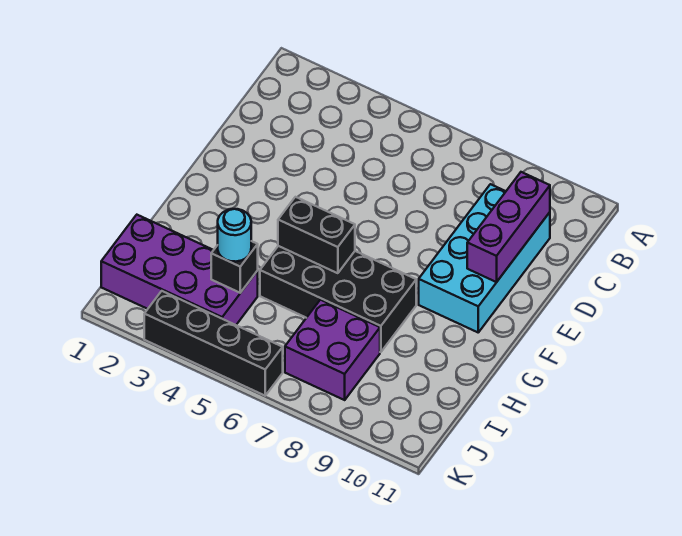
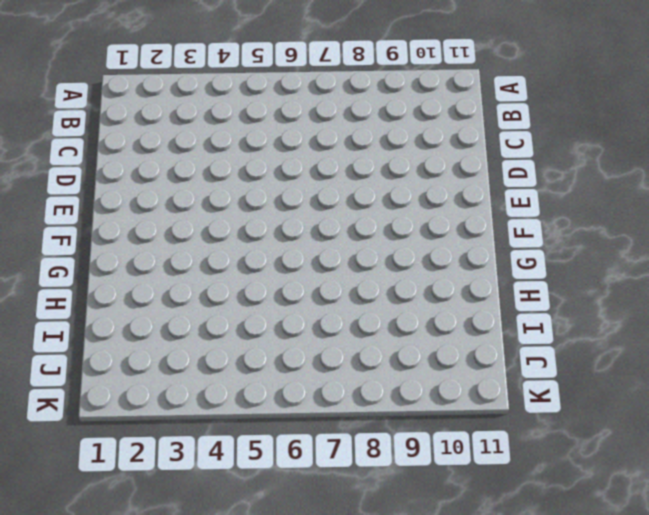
none -> cyan 2x4 brick [419,184,550,332]
none -> black 2x4 brick [260,246,416,352]

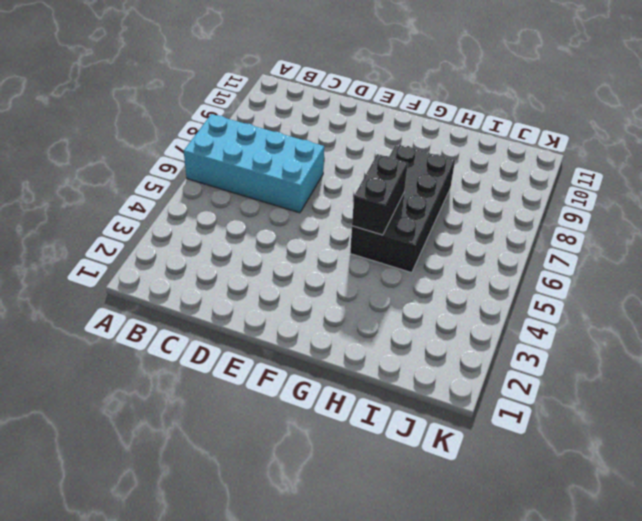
cyan 2x4 brick [184,114,324,213] -> cyan 2x4 brick moved to [419,184,550,332]
none -> purple 2x4 brick [101,215,258,325]
none -> purple 2x2 brick [285,300,380,400]

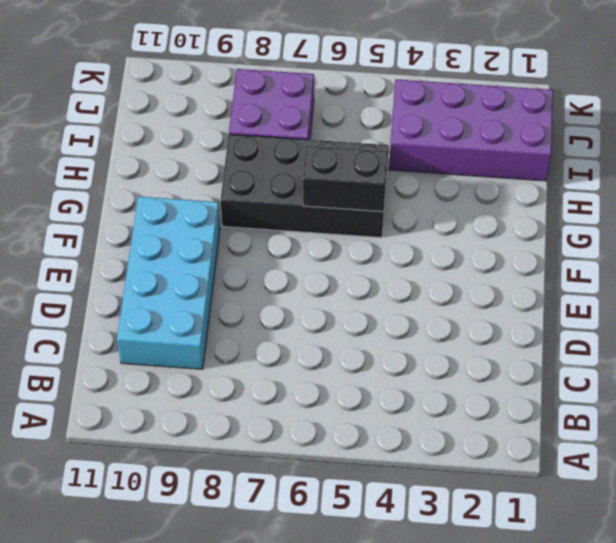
none -> black 1x4 brick [144,291,283,396]
none -> purple 1x3 brick [467,172,550,282]

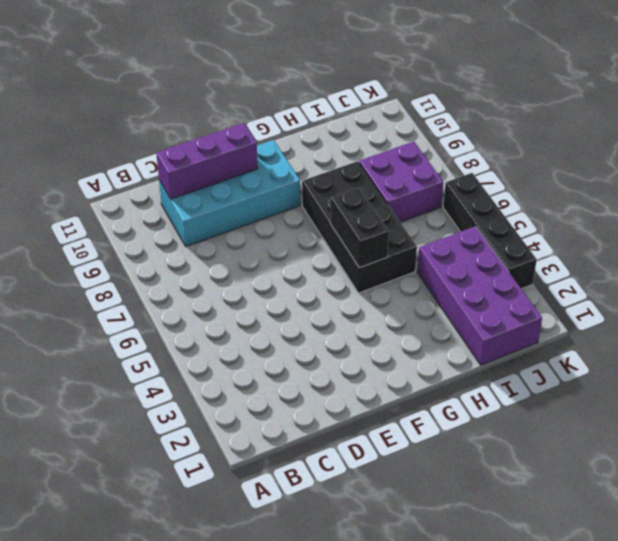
none -> black 1x1 brick [211,241,258,293]
none -> cyan 1x1 round brick [218,209,251,262]

